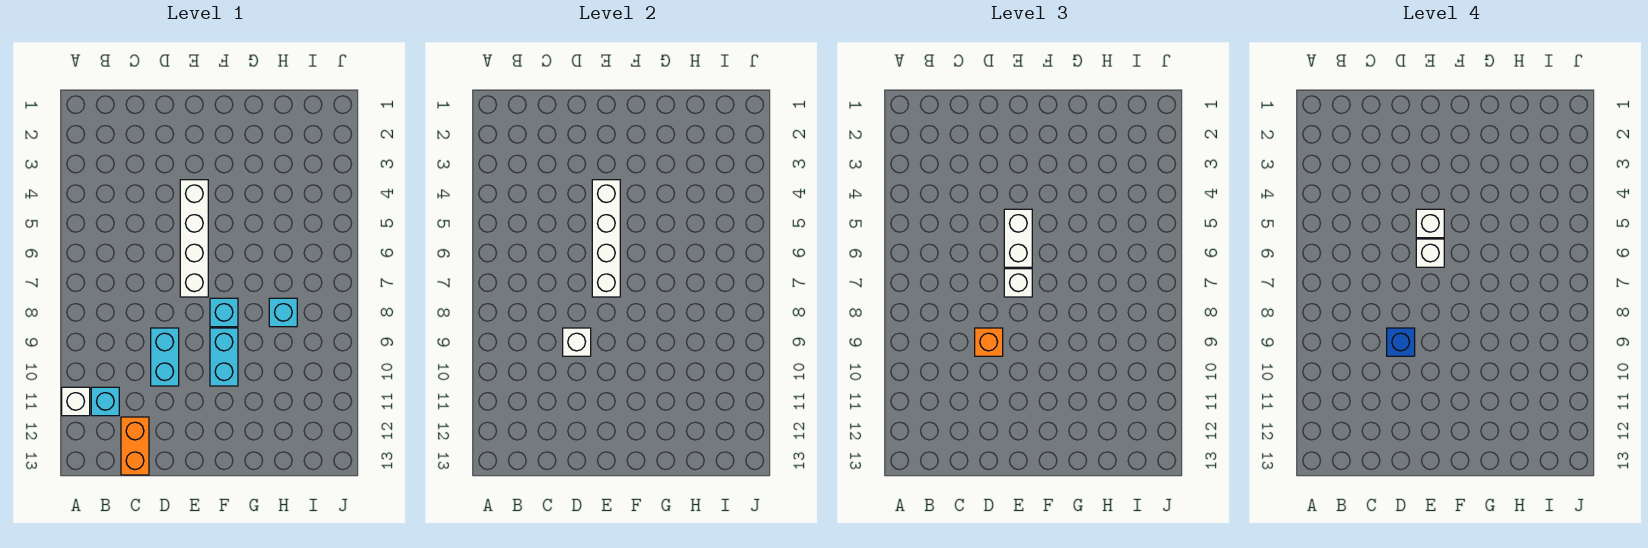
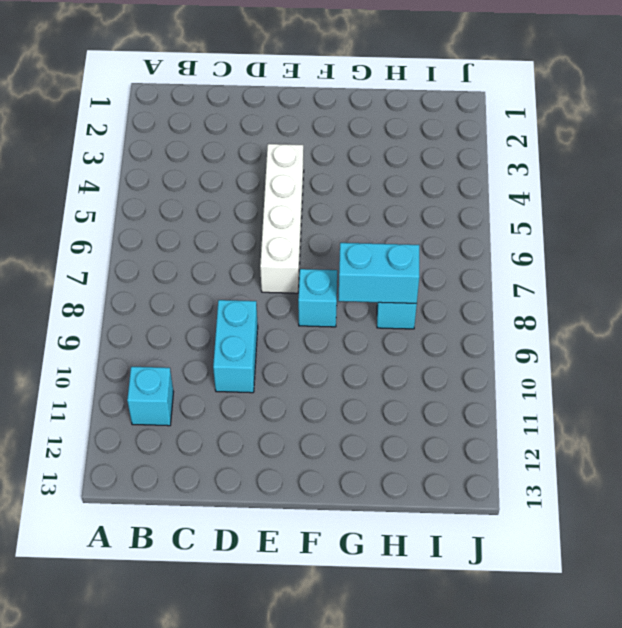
cyan 1x2 brick [338,243,419,303] -> cyan 1x2 brick turned to [210,328,238,386]
none -> white 1x1 brick [62,387,90,416]
none -> orange 1x2 brick [121,417,149,475]
none -> white 1x1 brick [563,328,591,356]

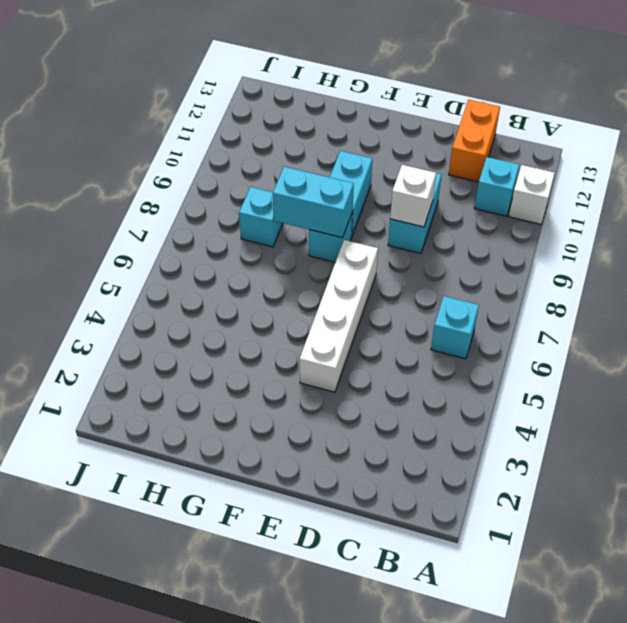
cyan 1x1 brick [431,296,479,359] -> none
cyan 1x2 brick [273,167,354,238] -> none
none -> white 1x4 brick [592,180,620,297]
none -> orange 1x1 brick [975,328,1003,356]
none -> white 1x2 brick [1004,209,1032,267]

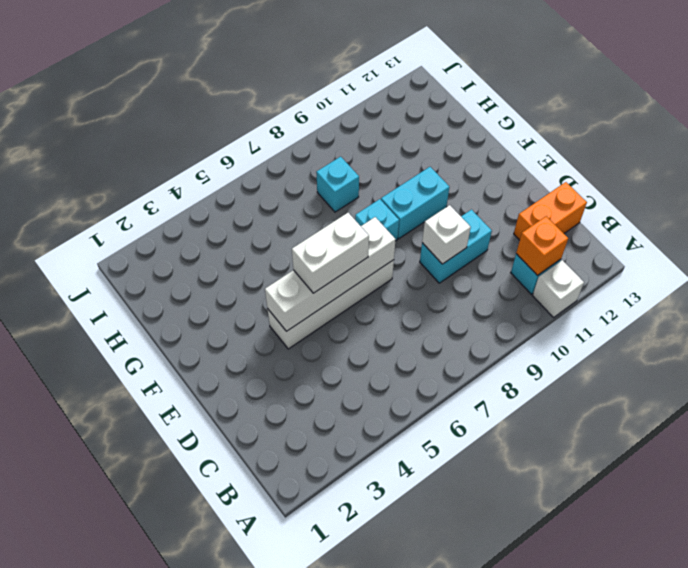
orange 1x1 brick [516,216,568,276] -> orange 1x1 brick moved to [975,328,1003,356]
none -> white 1x1 brick [1004,269,1032,297]
none -> blue 1x1 brick [1387,328,1415,356]
none -> white 1x1 brick [1416,209,1444,238]

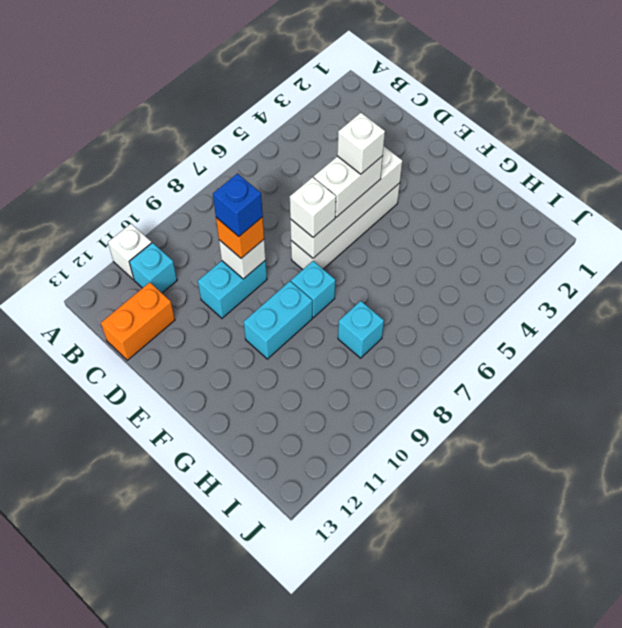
none -> white 1x1 brick [1416,239,1444,267]

